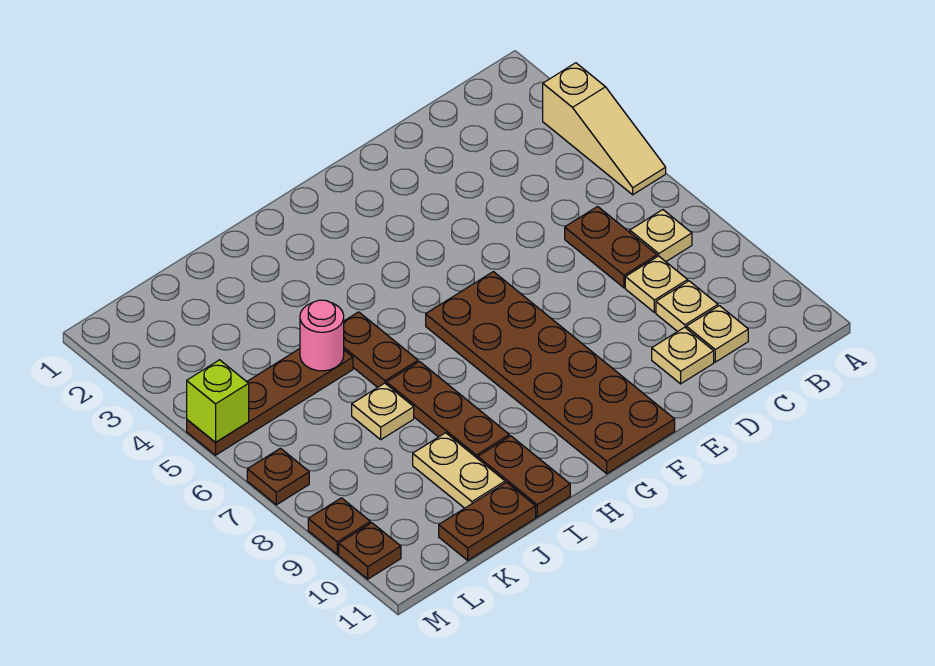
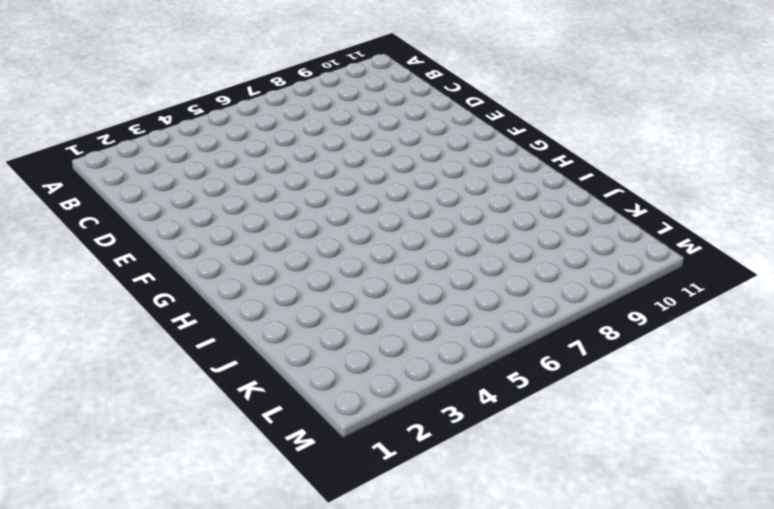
none -> tan 1x3 slope [543,63,666,195]
none -> tan 1x1 plate [630,210,692,262]
none -> brown 1x2 plate [565,206,657,288]

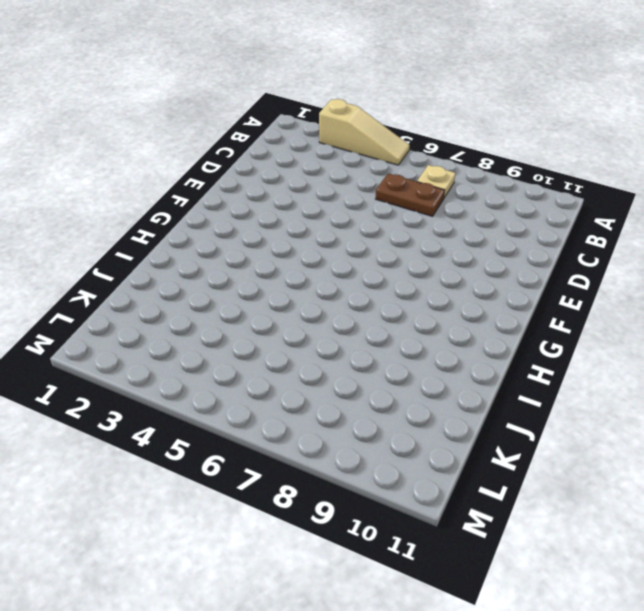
none -> tan 1x1 plate [625,256,688,313]
none -> tan 1x1 plate [656,281,718,331]
none -> tan 1x1 plate [686,306,748,362]

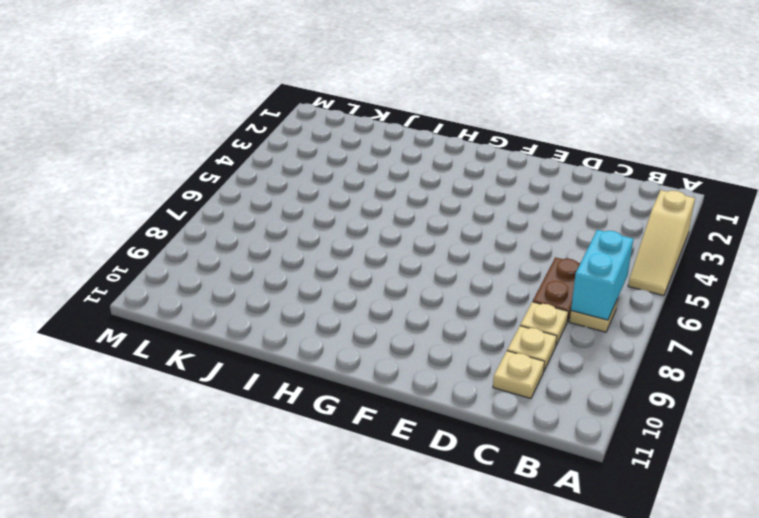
cyan 1x2 brick [571,230,633,320] -> none
none -> tan 1x1 plate [652,327,714,384]
none -> brown 2x6 plate [426,272,675,474]
none -> brown 1x2 plate [344,312,418,387]

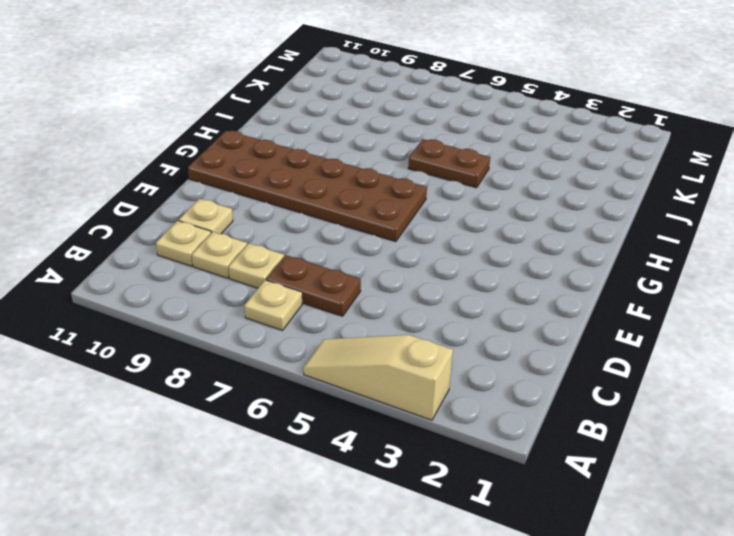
none -> brown 1x3 plate [386,362,509,458]
none -> brown 1x2 plate [478,436,570,517]
none -> brown 1x4 plate [187,349,353,455]

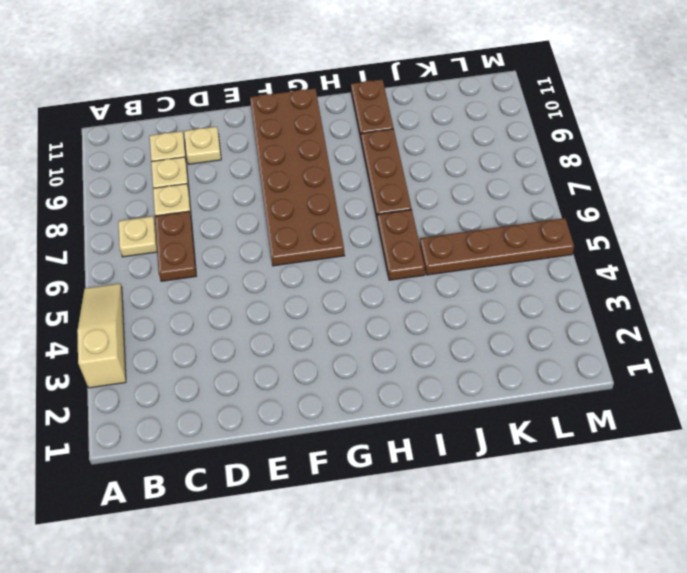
none -> tan 1x1 plate [352,383,414,439]
none -> tan 1x2 plate [413,433,505,508]
none -> brown 1x2 plate [439,482,536,560]

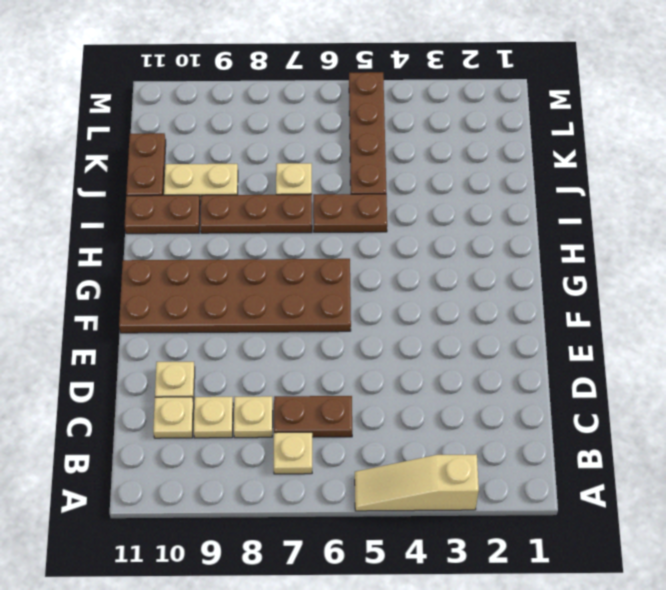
none -> brown 1x1 plate [247,448,309,505]
none -> brown 1x1 plate [308,498,370,554]
none -> brown 1x1 plate [339,523,401,579]

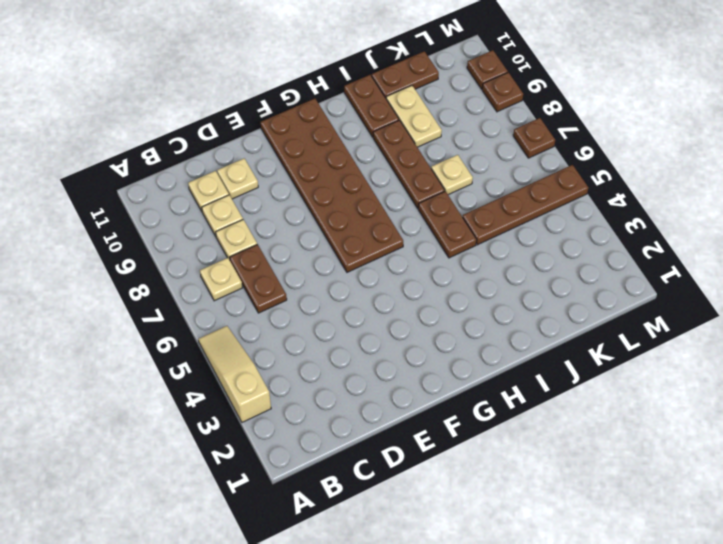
none -> pink 1x1 round brick [300,300,344,371]
none -> lime 1x1 brick [187,360,249,442]

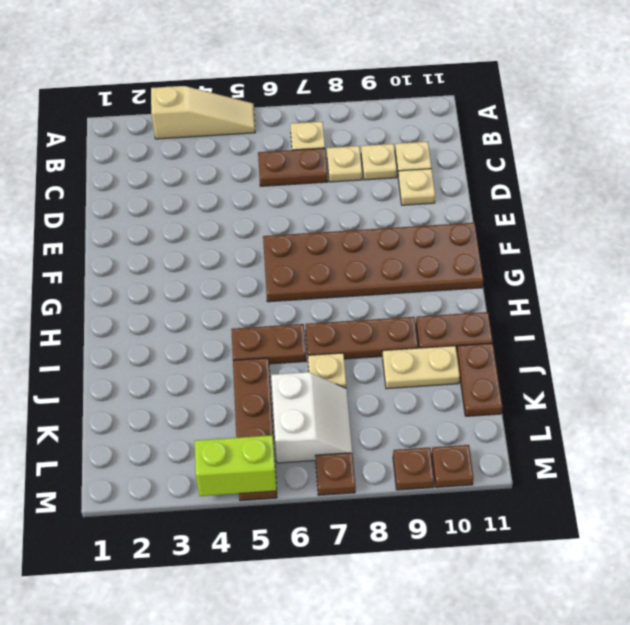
white 2x2 slope [271,372,352,463] -> none
lime 1x2 brick [195,435,277,496] -> lime 1x1 brick [187,360,249,442]
none -> pink 1x1 round brick [300,300,344,371]

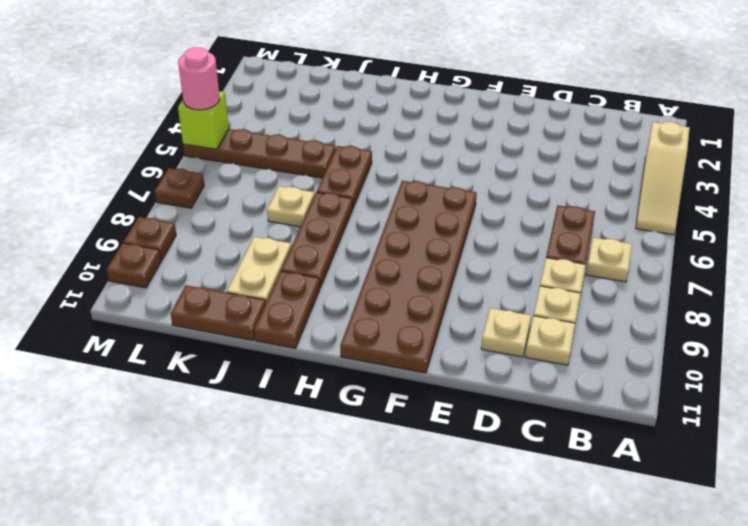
pink 1x1 round brick [178,47,220,110] -> pink 1x1 round brick moved to [300,300,344,371]

